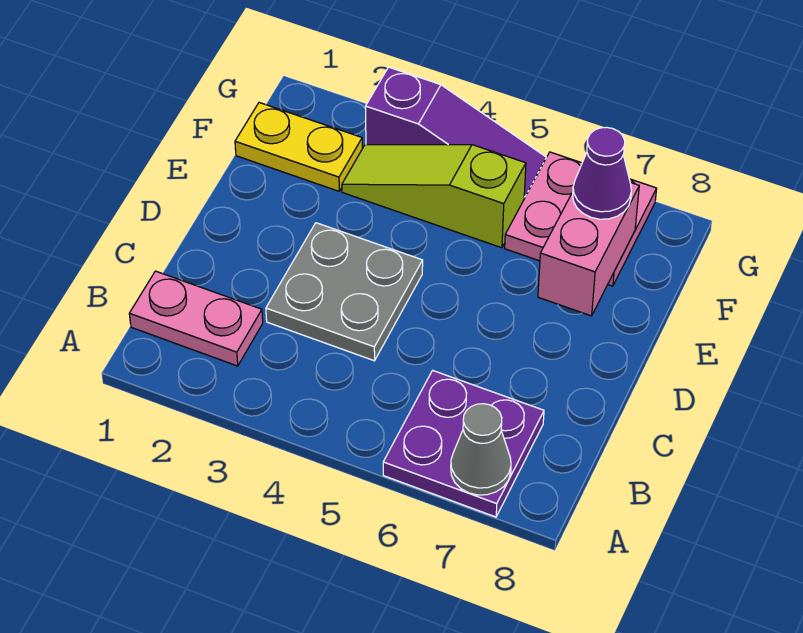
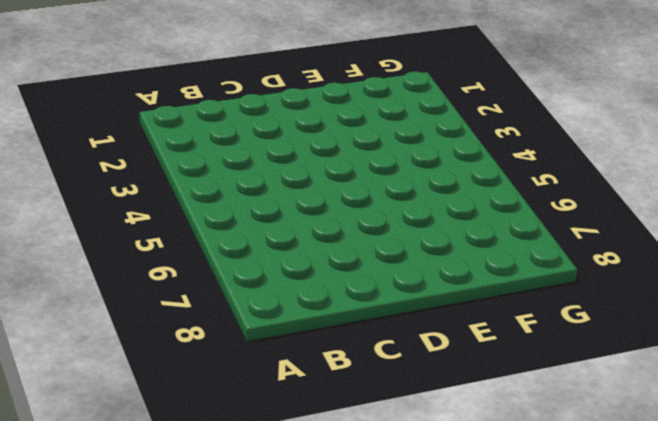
none -> purple 2x2 plate [383,370,544,517]
none -> pink 1x2 plate [129,271,263,366]

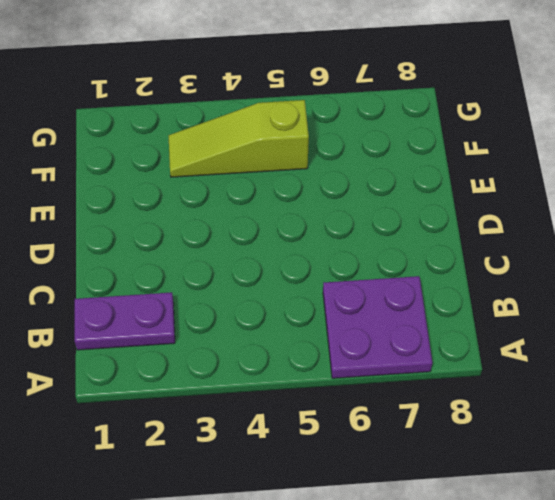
purple 1x2 plate [75,292,175,350] -> pink 1x2 plate [129,271,263,366]
none -> grey 2x2 plate [266,223,423,361]
none -> yellow 1x2 plate [235,103,362,191]

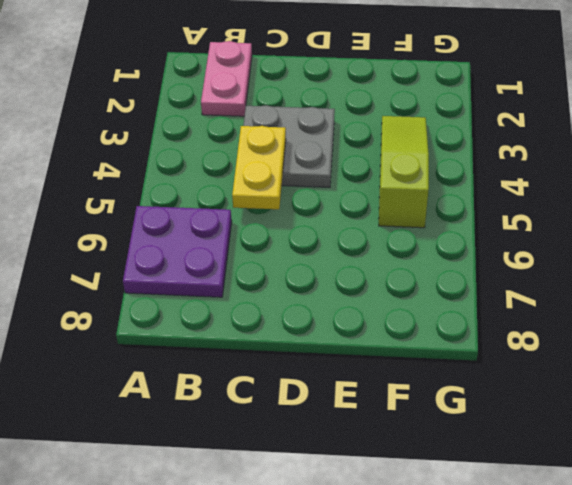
yellow 1x2 plate [232,126,286,209] -> yellow 1x2 plate moved to [235,103,362,191]
none -> pink 2x2 plate [505,152,657,286]
none -> purple 1x3 slope [365,67,547,198]

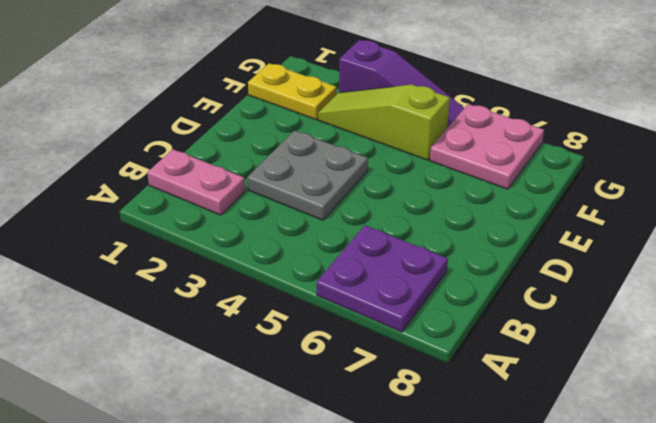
none -> grey 1x1 cone [451,404,511,495]
none -> pink 1x2 brick [538,183,639,316]

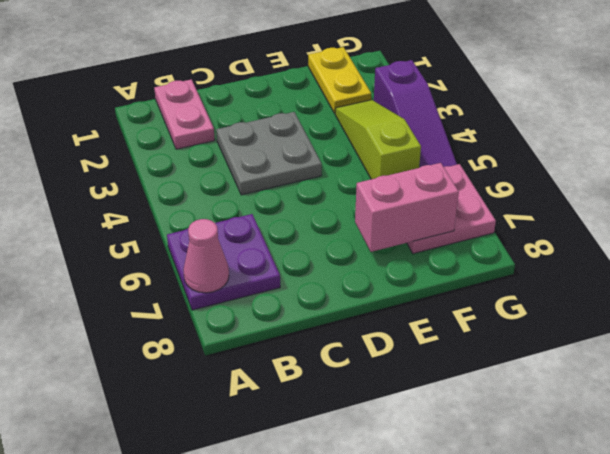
pink 1x1 cone [183,219,229,293] -> grey 1x1 cone [451,404,511,495]
none -> purple 1x1 cone [573,127,631,219]

